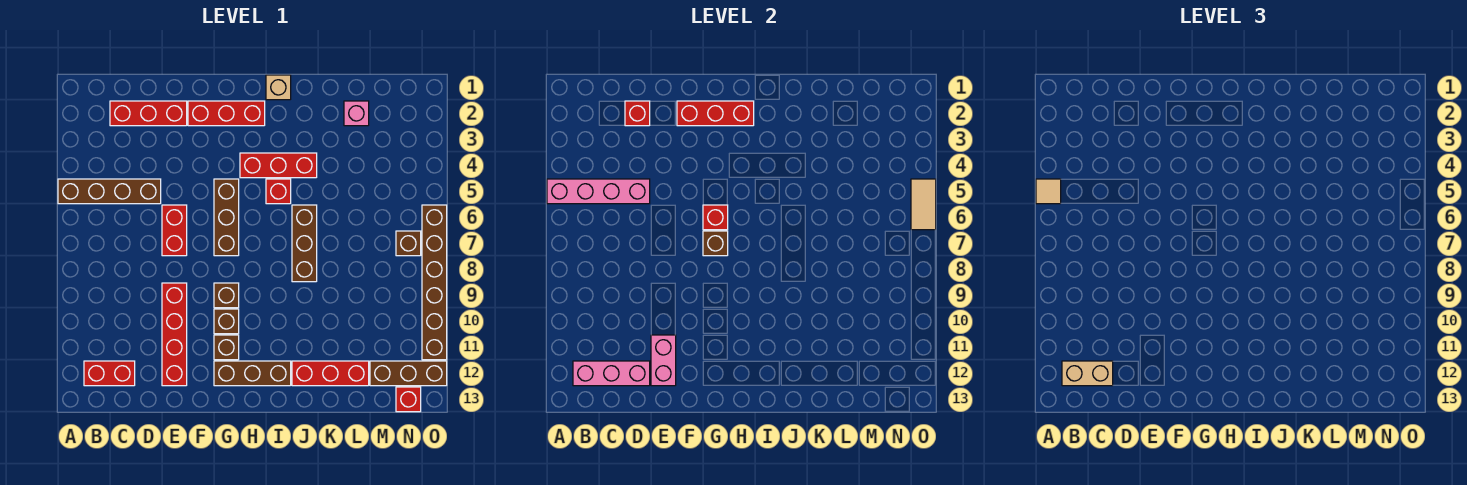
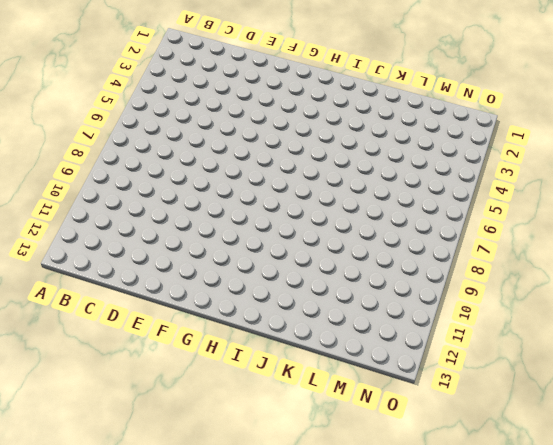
none -> brown 1x4 brick [58,179,161,204]
none -> red 1x2 brick [84,361,135,386]
none -> red 1x3 brick [110,101,187,126]
none -> red 1x2 brick [162,205,187,256]

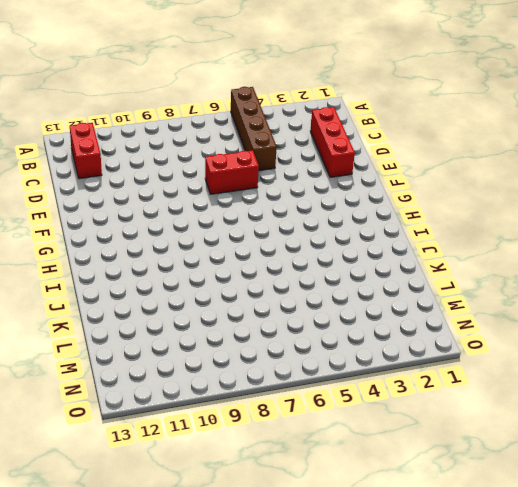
none -> red 1x4 brick [162,283,187,386]
none -> red 1x3 brick [188,101,265,126]
none -> brown 1x3 brick [214,179,239,256]
none -> brown 1x1 brick [214,283,239,308]

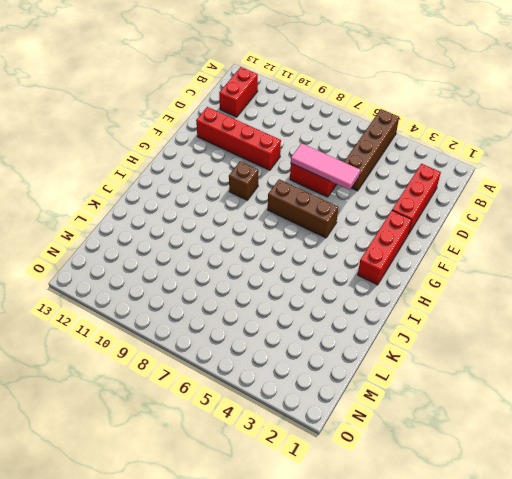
pink 1x3 tile [291,143,360,190] -> none
none -> brown 1x1 brick [214,309,239,334]
none -> brown 1x1 brick [214,335,239,360]
none -> brown 1x3 brick [214,361,291,386]
none -> red 1x3 brick [240,153,317,178]

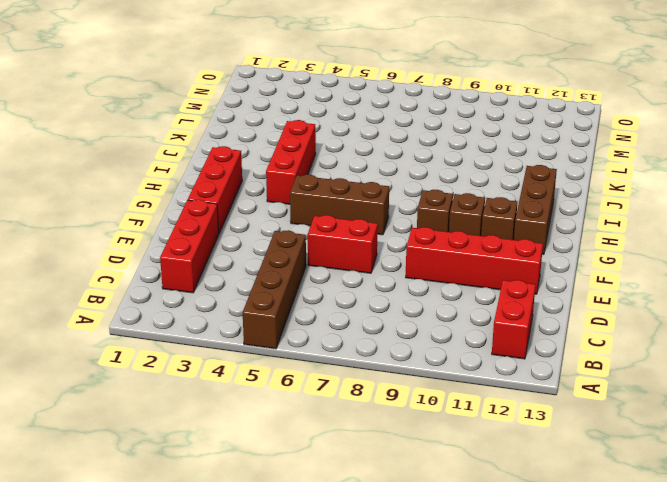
none -> tan 1x1 brick [266,75,291,100]
none -> red 1x1 brick [266,179,291,204]
none -> brown 1x3 brick [292,205,317,282]
none -> red 1x3 brick [292,361,369,386]

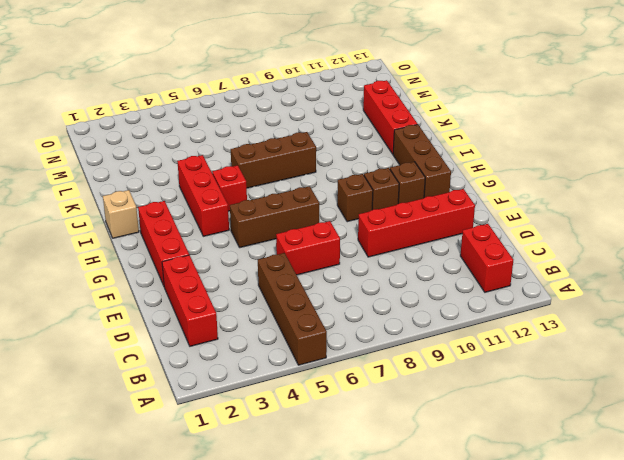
none -> pink 1x1 brick [344,101,369,126]
none -> brown 1x3 brick [370,361,447,386]
none -> brown 1x1 brick [396,231,421,256]
none -> red 1x1 brick [396,387,421,412]

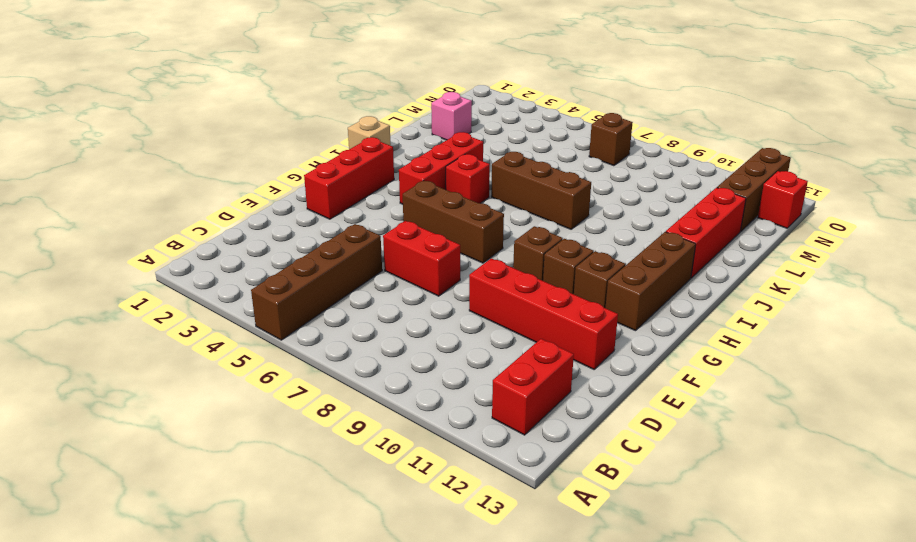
none -> red 1x3 brick [110,101,187,126]
none -> brown 1x6 brick [422,205,447,360]
none -> pink 1x4 brick [547,179,650,204]
none -> pink 1x3 brick [573,361,650,386]

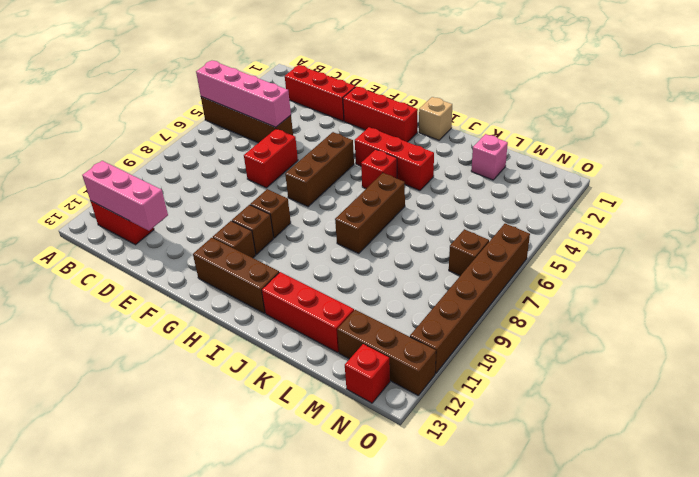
none -> red 1x4 brick [162,283,187,386]
none -> red 1x1 brick [625,101,650,126]
none -> pink 1x2 brick [651,335,676,386]
none -> red 1x3 brick [677,101,754,126]

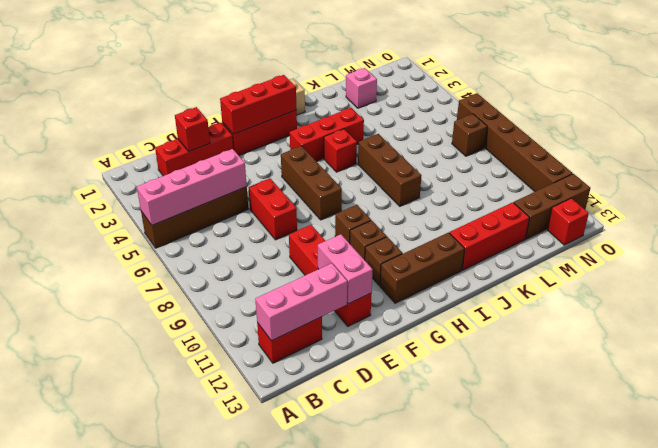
none -> red 1x1 brick [703,205,728,230]
none -> brown 1x1 brick [703,231,728,256]
none -> tan 1x2 tile [911,179,936,230]
none -> tan 1x1 tile [1036,179,1061,204]

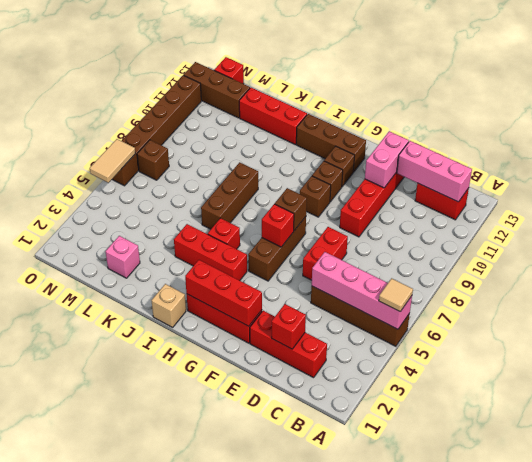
none -> tan 1x2 brick [1062,361,1113,386]

